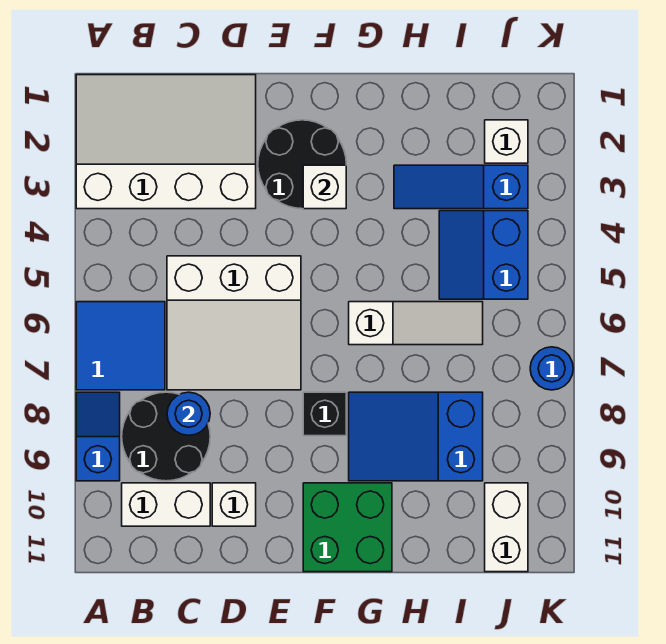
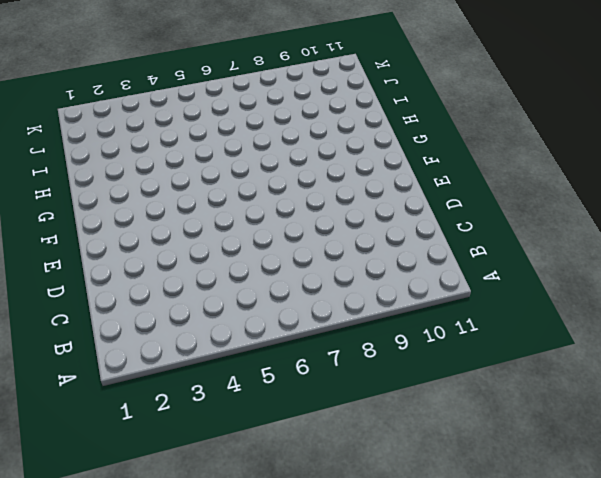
none -> white 3x4 slope [76,75,256,209]
none -> blue 2x2 tile [76,302,165,390]
none -> blue 1x2 slope [76,392,120,481]

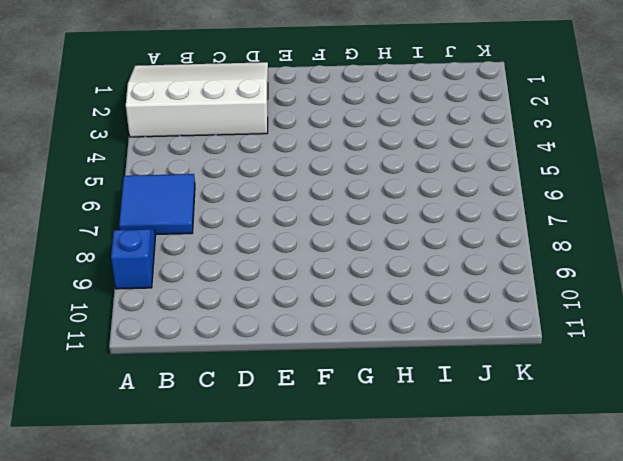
none -> black 2x2 round brick [122,392,210,481]
none -> white 1x2 brick [122,483,210,526]
none -> white 3x3 slope [167,256,301,390]

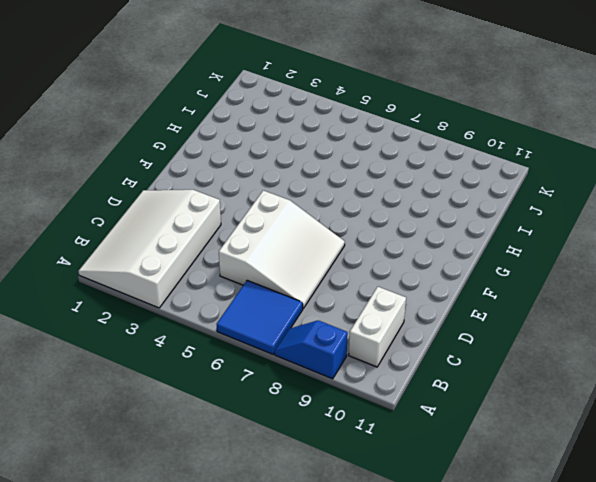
none -> black 2x2 round brick [122,392,210,481]
none -> white 1x1 brick [212,483,256,526]
none -> black 2x2 round brick [258,120,346,209]

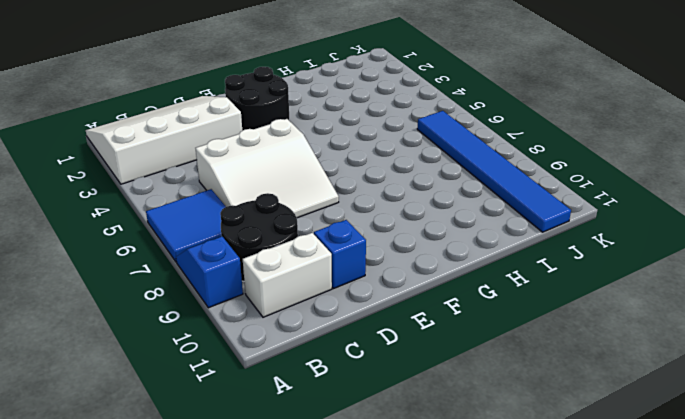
blue 1x1 brick [314,220,366,288] -> white 1x1 brick [212,483,256,526]
blue 1x6 tile [417,111,571,232] -> white 1x2 brick [485,483,528,572]
none -> black 1x1 brick [303,392,346,436]
none -> green 2x2 brick [303,483,392,572]
none -> white 1x3 slope [349,302,483,345]

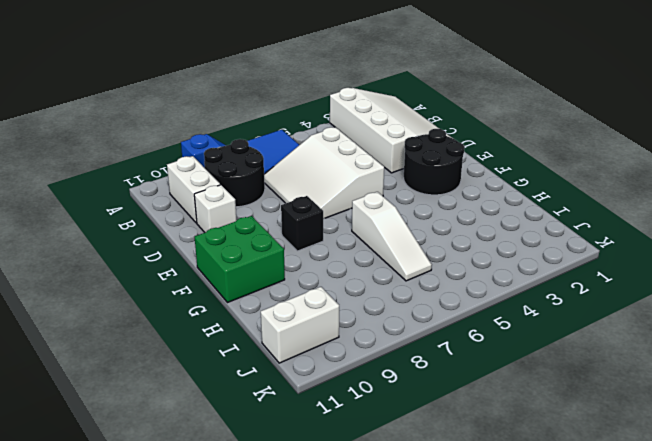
none -> blue 2x3 slope [349,392,483,481]
none -> blue 1x3 slope [394,165,528,209]
none -> blue 2x2 slope [439,211,528,299]

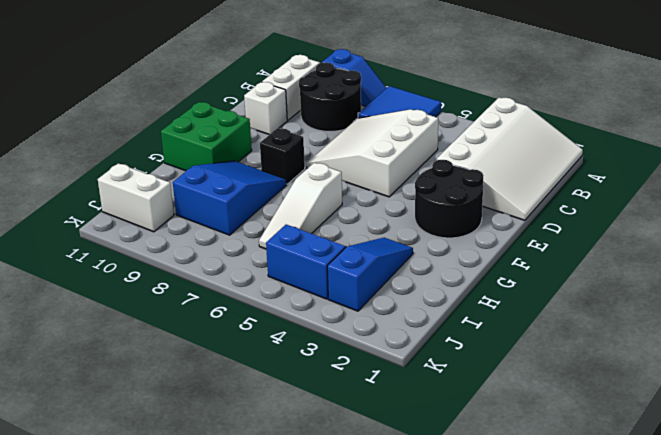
none -> white 1x1 brick [485,120,528,163]
none -> blue 1x1 round brick [530,347,573,390]
none -> blue 1x1 round brick [167,392,210,435]

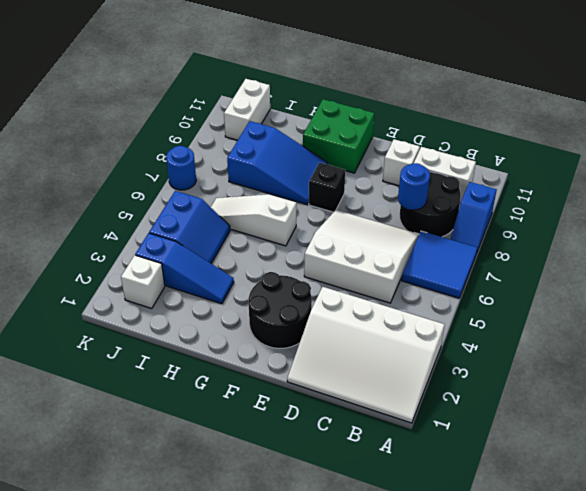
none -> white 1x1 brick [303,165,346,209]

